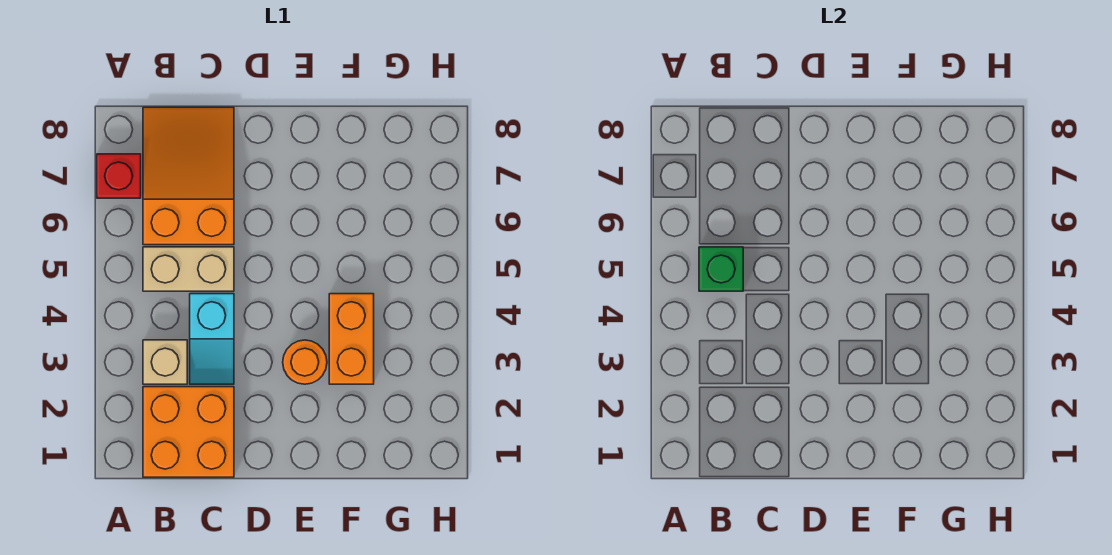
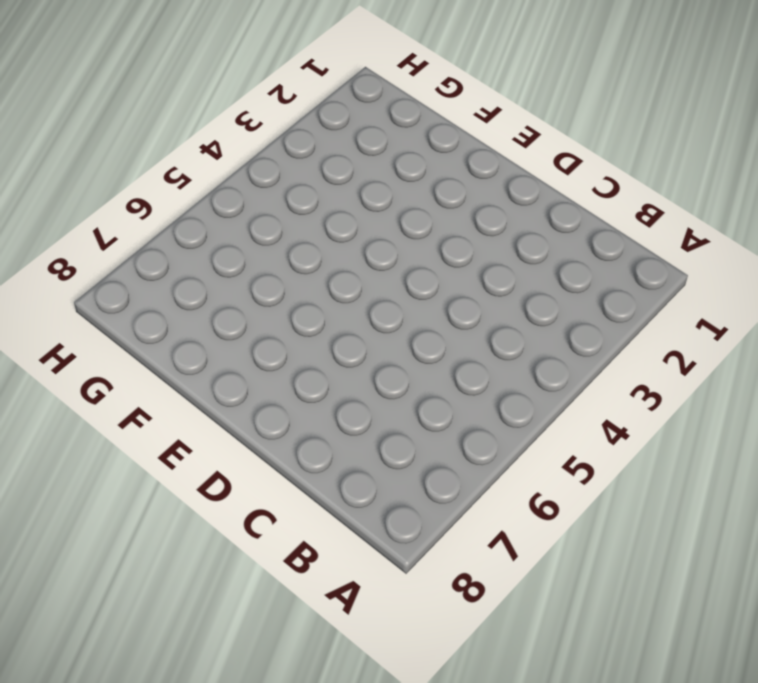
none -> red 1x1 brick [97,154,141,198]
none -> orange 2x2 brick [143,387,234,477]

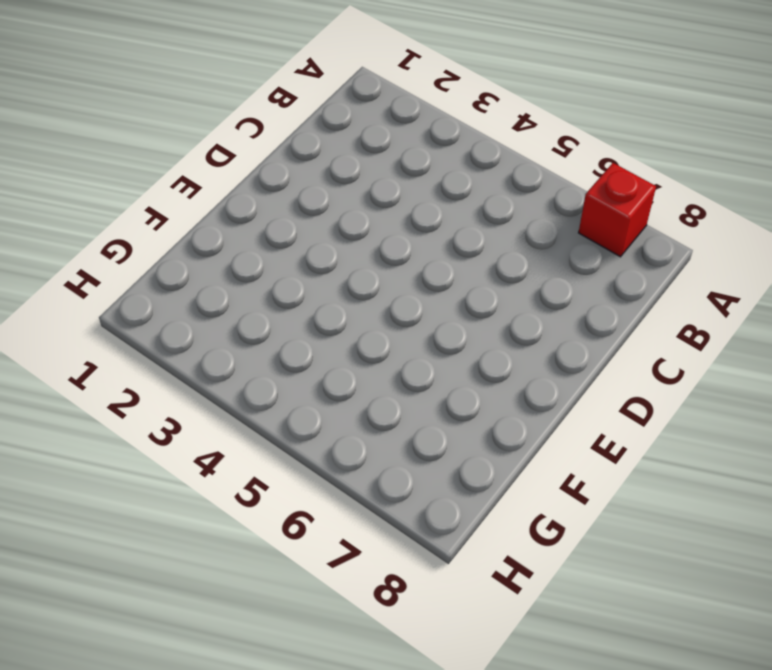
none -> orange 2x2 brick [143,387,234,477]
none -> tan 1x1 brick [143,340,187,384]

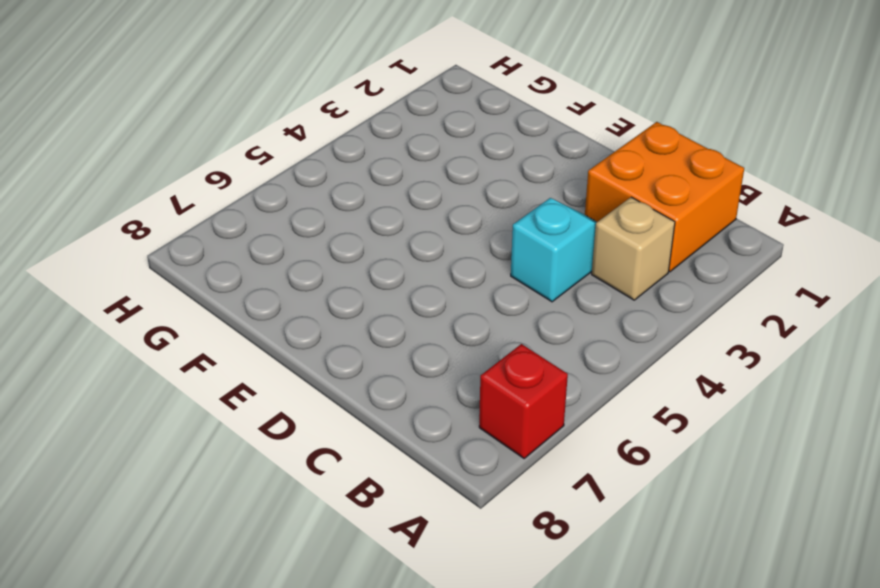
none -> tan 1x2 brick [143,247,234,291]
none -> orange 2x3 slope [143,107,234,245]

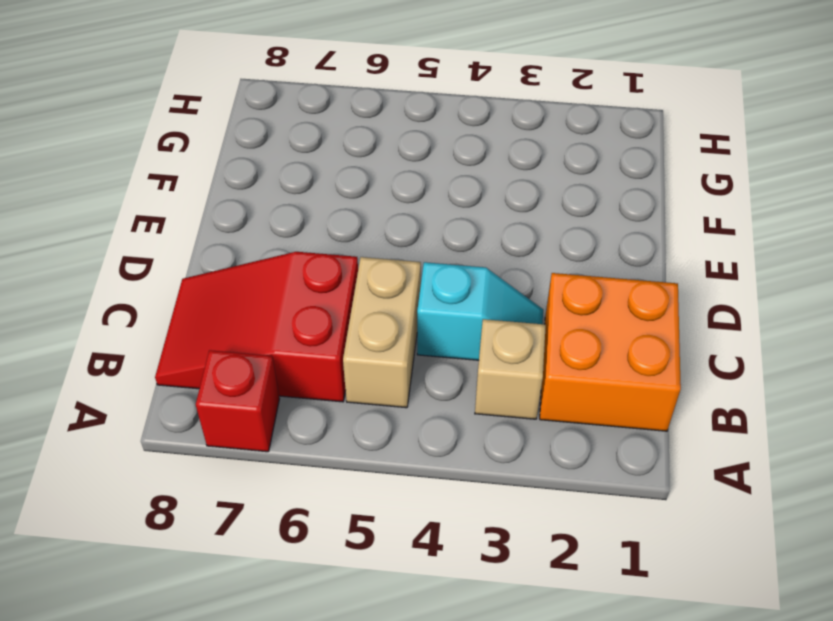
red 2x3 slope [155,252,358,402] -> orange 2x3 slope [143,107,234,245]
none -> orange 1x1 round brick [283,340,327,384]
none -> orange 1x2 brick [329,294,374,384]

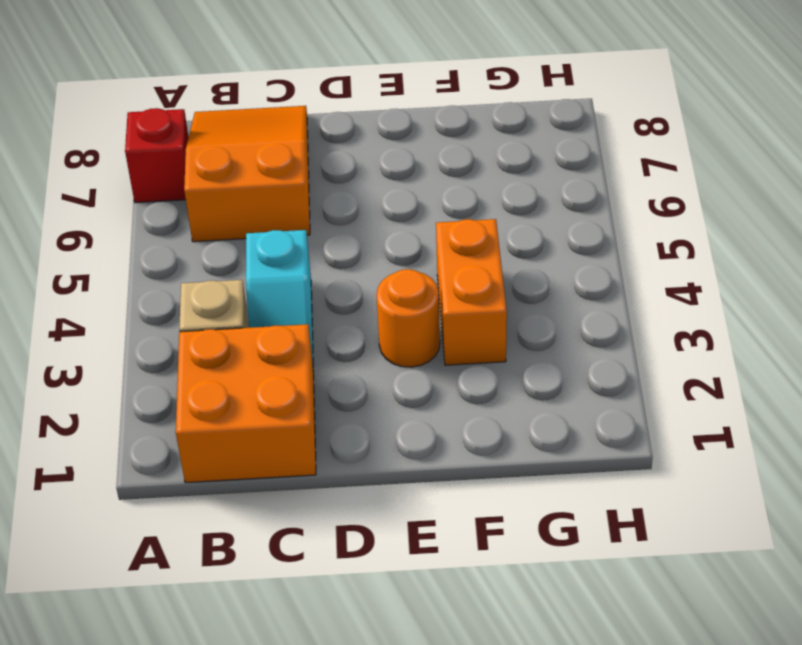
none -> tan 1x2 brick [143,247,234,291]
none -> green 1x1 brick [699,247,743,291]

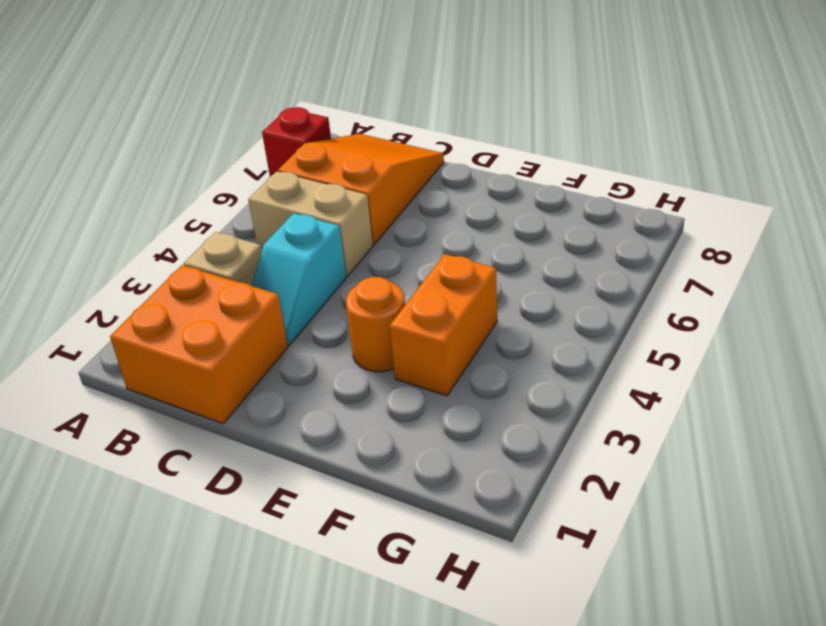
none -> green 1x1 brick [699,247,743,291]

